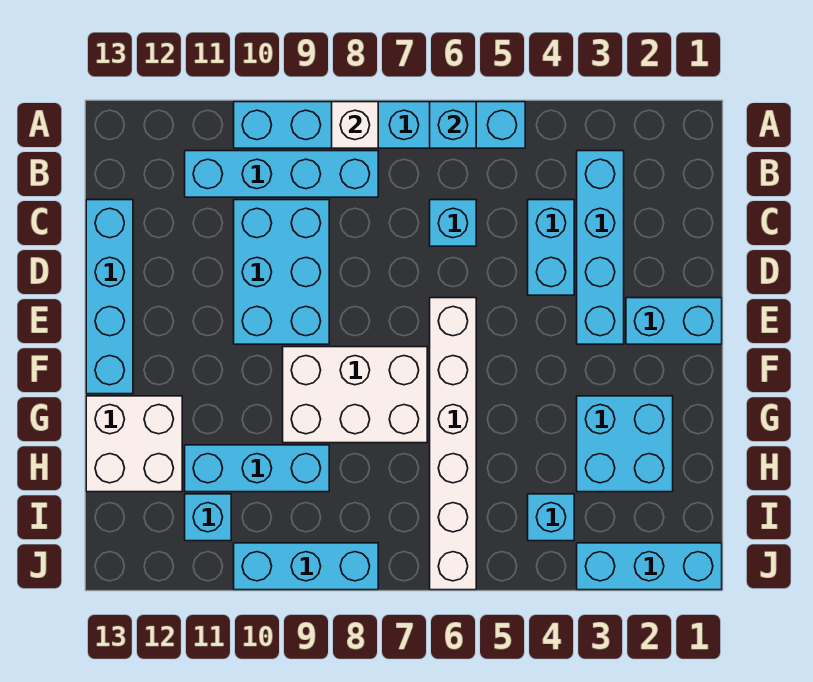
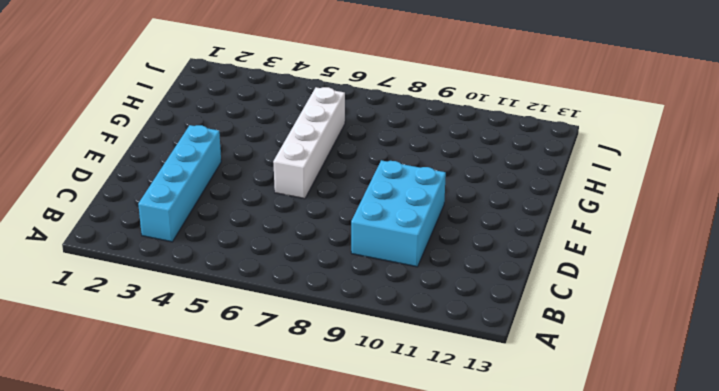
white 1x4 brick [273,87,345,199] -> white 1x6 brick [430,298,476,590]
none -> cyan 1x6 brick [234,102,525,148]
none -> cyan 1x4 brick [185,151,378,197]
none -> cyan 1x2 brick [528,200,574,295]

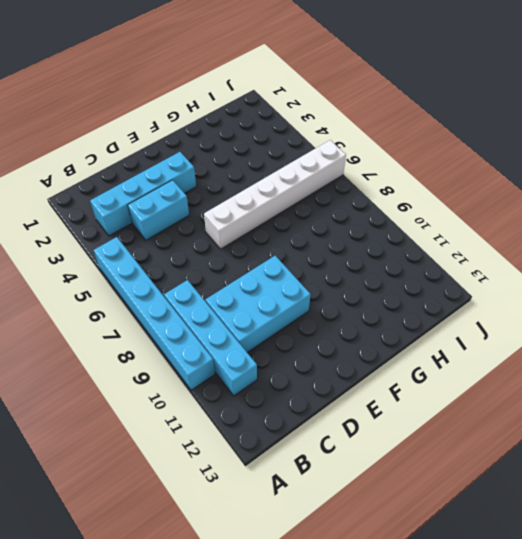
none -> cyan 1x1 brick [430,200,476,246]
none -> cyan 1x4 brick [86,200,133,394]
none -> cyan 1x2 brick [626,298,722,344]

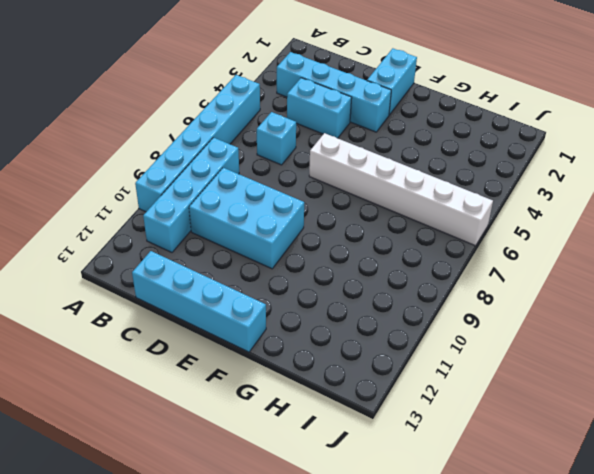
none -> white 2x3 brick [283,347,427,443]
none -> cyan 2x2 brick [577,396,673,492]
none -> white 2x2 brick [86,396,182,492]

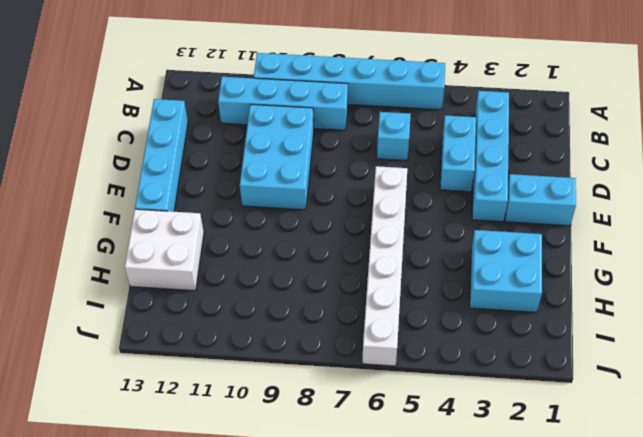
none -> white 2x3 brick [283,347,427,443]
none -> cyan 1x3 brick [185,445,329,492]
none -> cyan 1x1 brick [528,494,574,541]

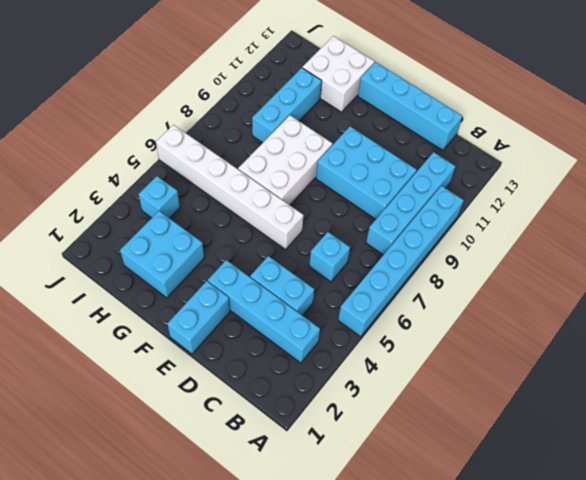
none -> cyan 1x1 brick [185,494,231,541]
none -> cyan 1x3 brick [577,543,722,590]
none -> cyan 1x3 brick [234,543,378,590]

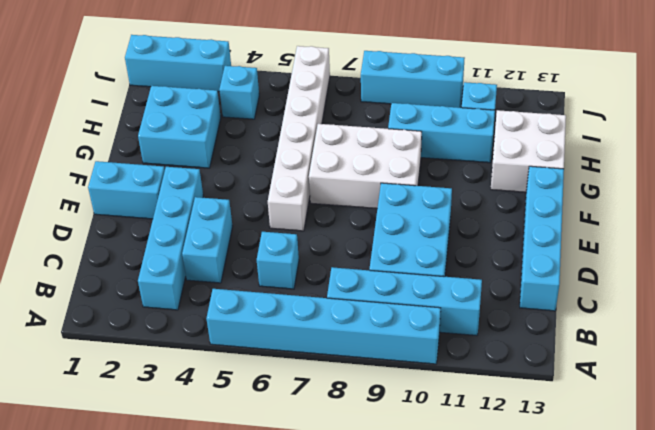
none -> cyan 1x1 brick [430,102,476,148]
none -> white 1x1 brick [332,102,378,148]

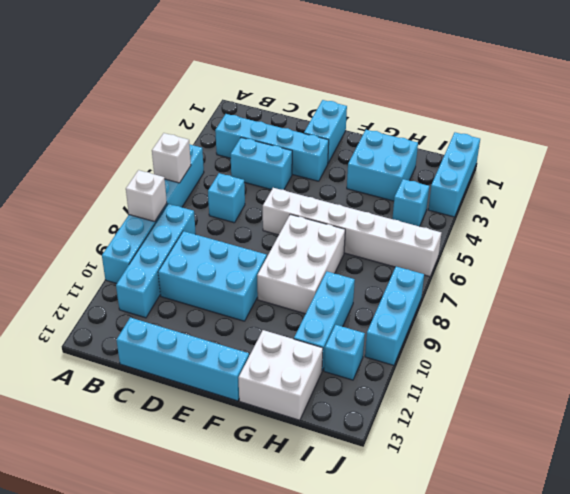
white 1x1 brick [152,133,191,183] -> cyan 1x1 brick [430,102,476,148]

